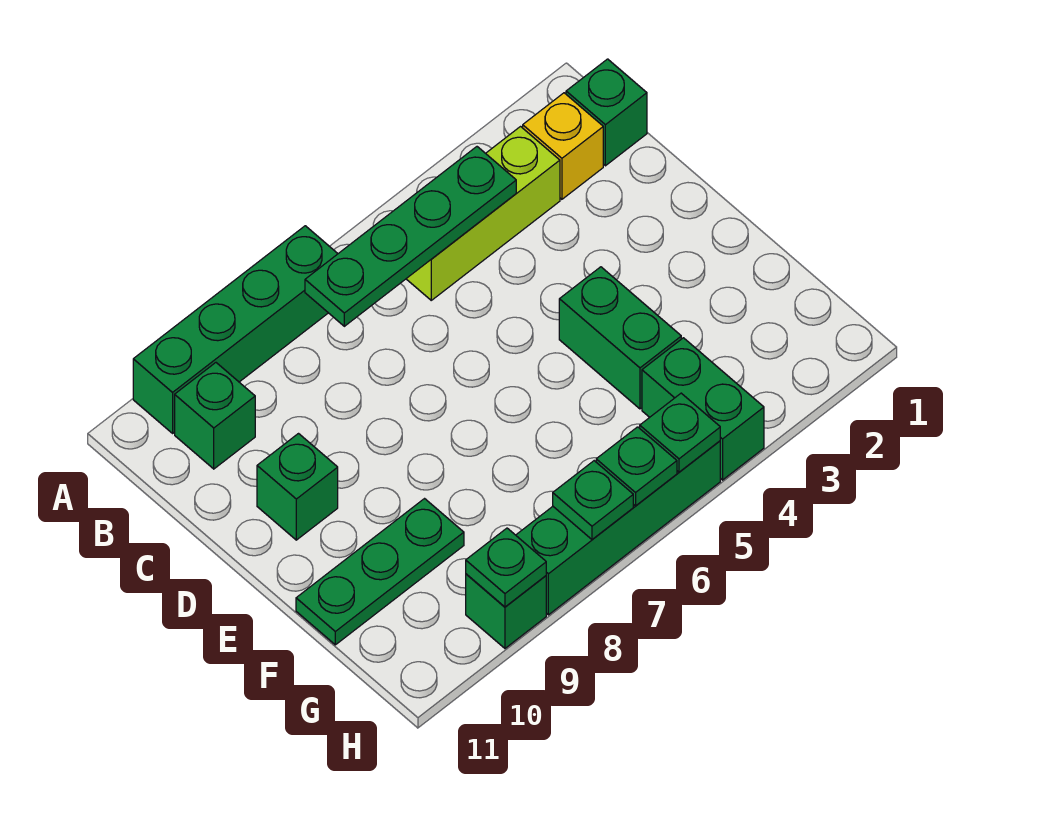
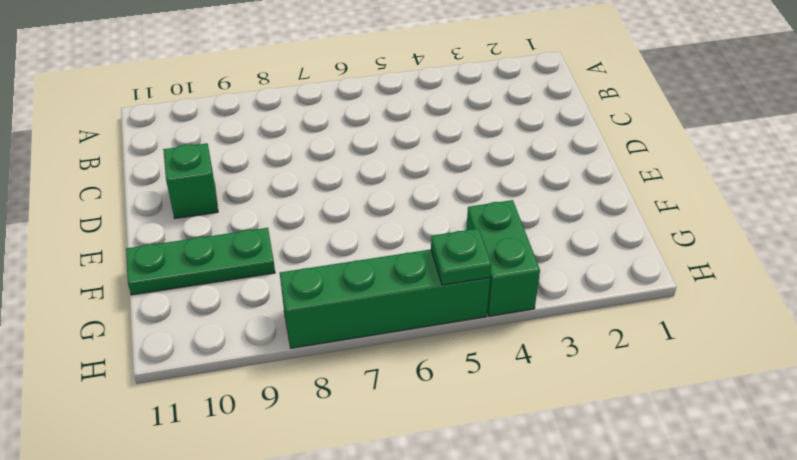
none -> green 1x4 brick [133,226,338,433]
none -> green 1x1 brick [566,59,647,166]
none -> yellow 1x1 brick [523,93,603,199]

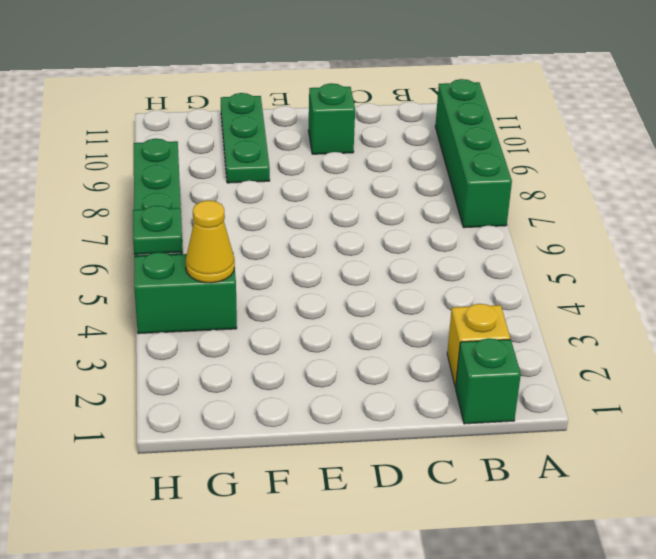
yellow 1x1 cone [185,200,235,283] -> none
none -> lime 1x3 brick [406,127,560,300]
none -> green 1x1 brick [175,363,255,469]
none -> green 1x2 brick [559,267,681,409]

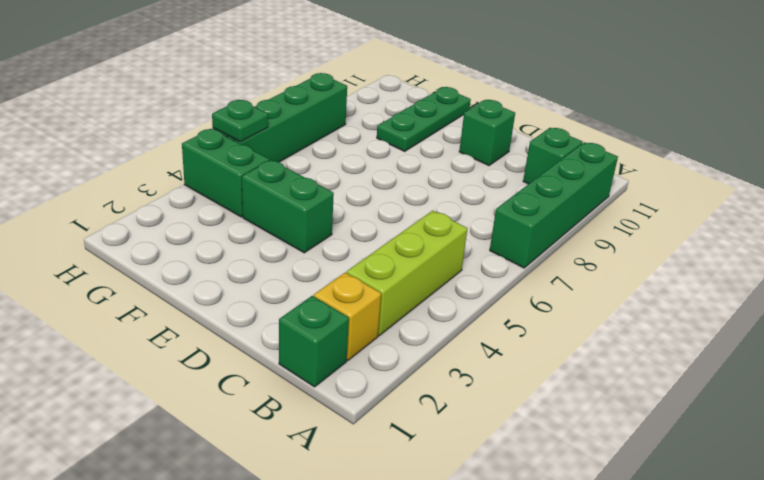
none -> green 1x1 brick [466,574,546,648]
none -> green 1x4 plate [305,147,516,326]
none -> green 1x1 plate [596,427,677,506]

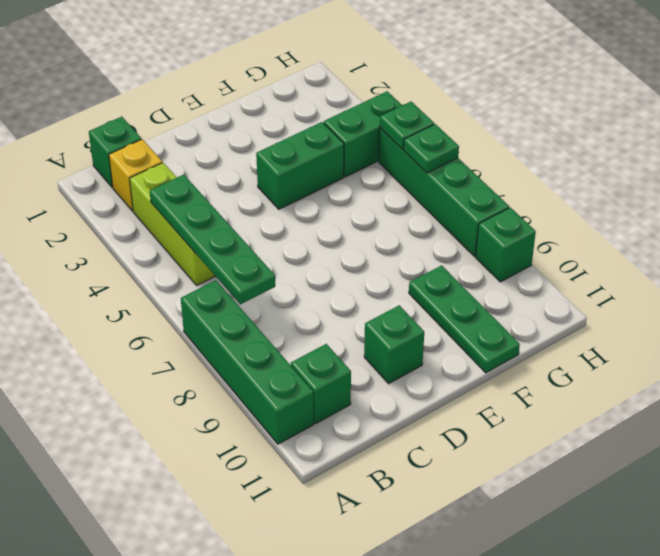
none -> green 1x1 plate [553,461,633,539]
none -> green 1x1 plate [466,528,546,607]

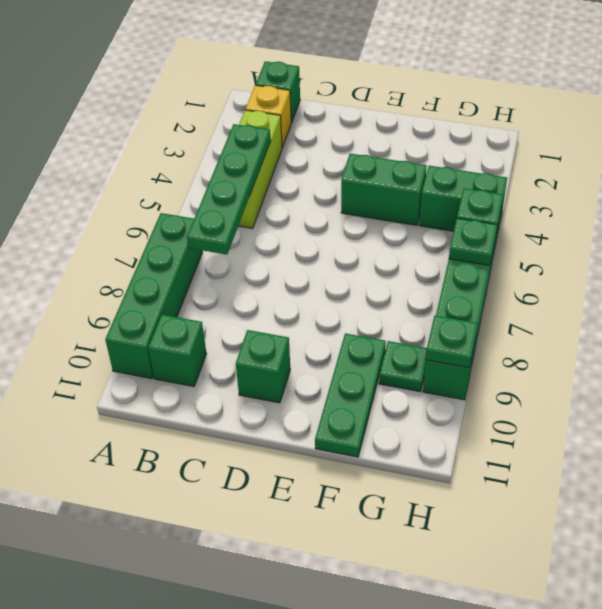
green 1x1 plate [379,341,427,392] -> green 1x1 plate moved to [553,461,633,539]

